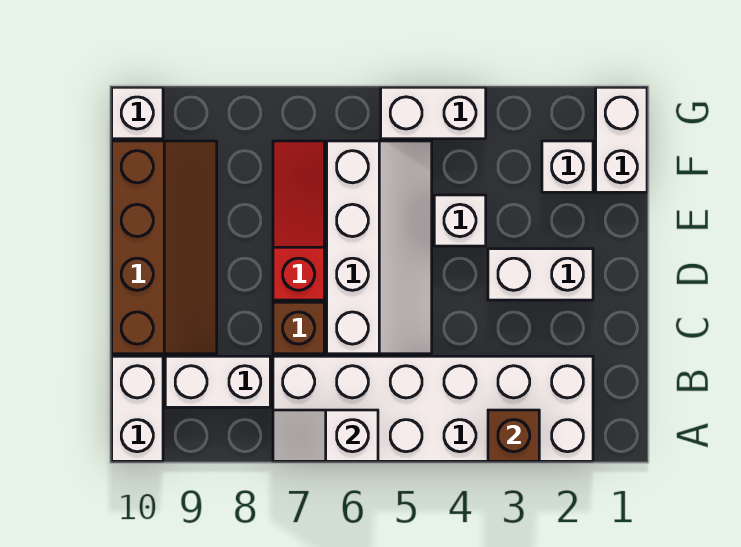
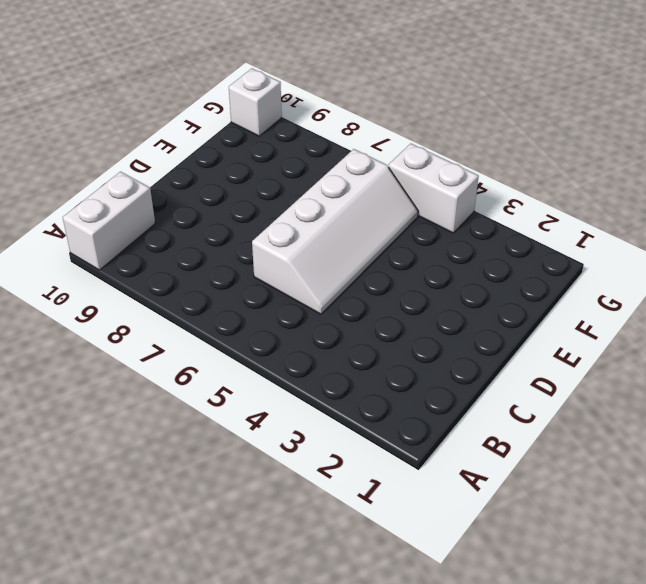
none -> white 2x6 brick [273,356,593,461]
none -> white 1x2 brick [165,356,270,407]
none -> brown 1x1 brick [273,302,324,354]

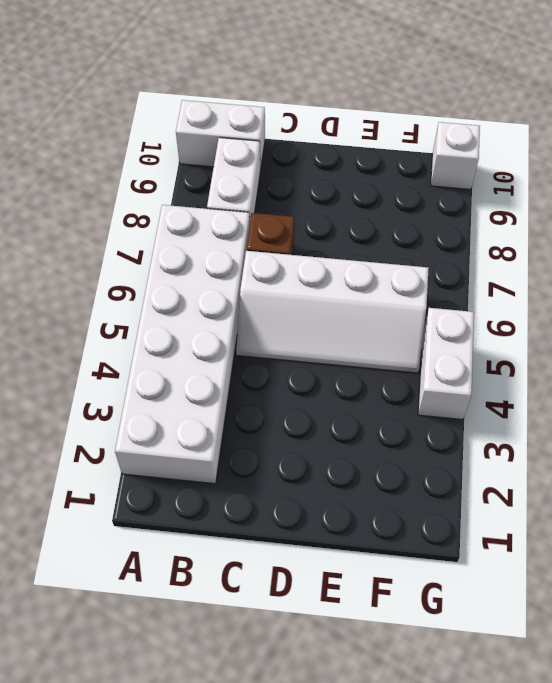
none -> brown 2x4 slope [112,141,217,354]
none -> white 1x2 brick [488,249,593,300]
none -> red 1x3 slope [273,141,324,300]

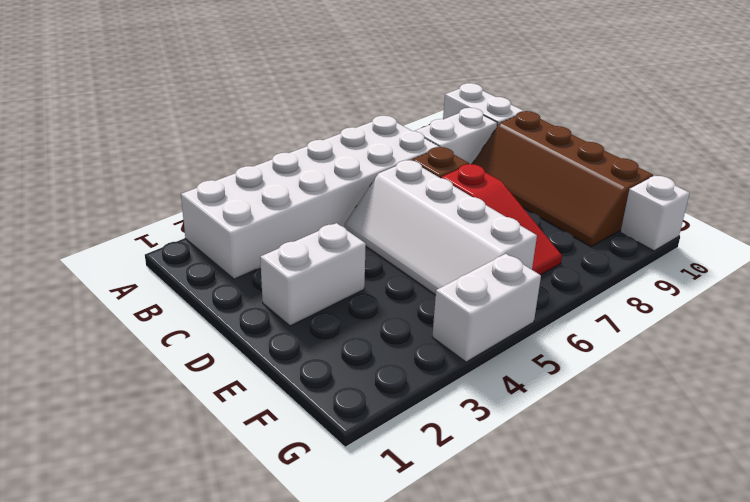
none -> white 1x1 brick [434,195,486,246]
none -> white 1x2 brick [596,87,647,192]
none -> white 1x1 brick [542,141,593,192]

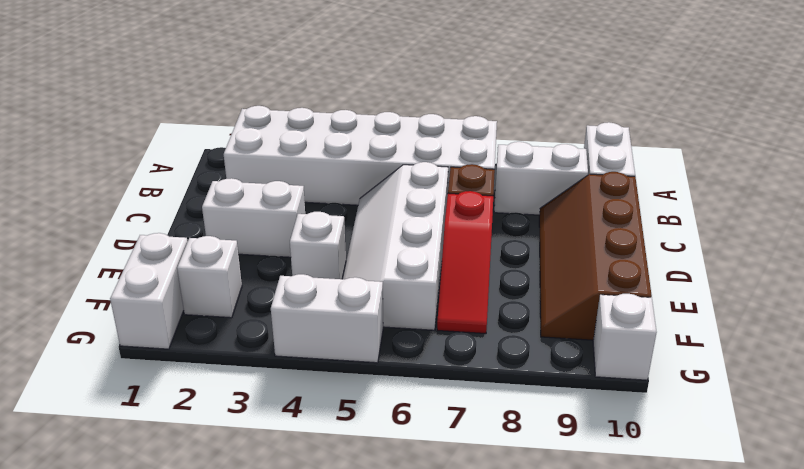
none -> brown 1x1 brick [488,410,539,461]
none -> white 1x2 slope [273,410,378,461]

